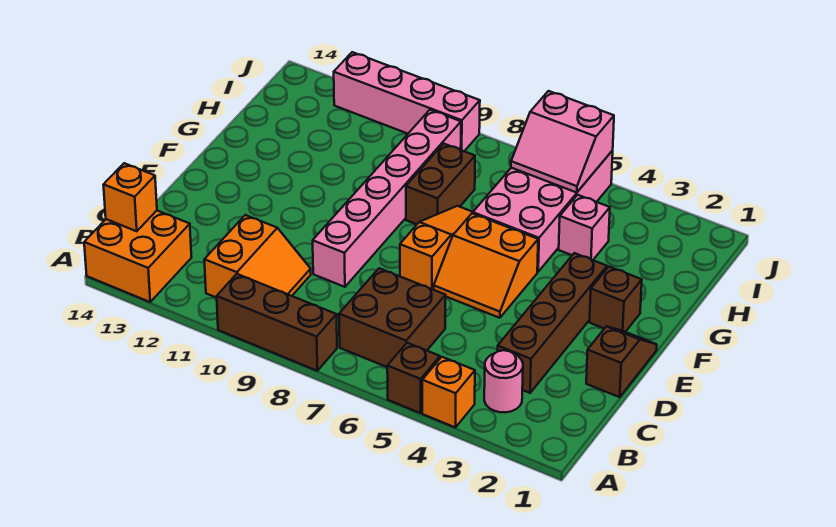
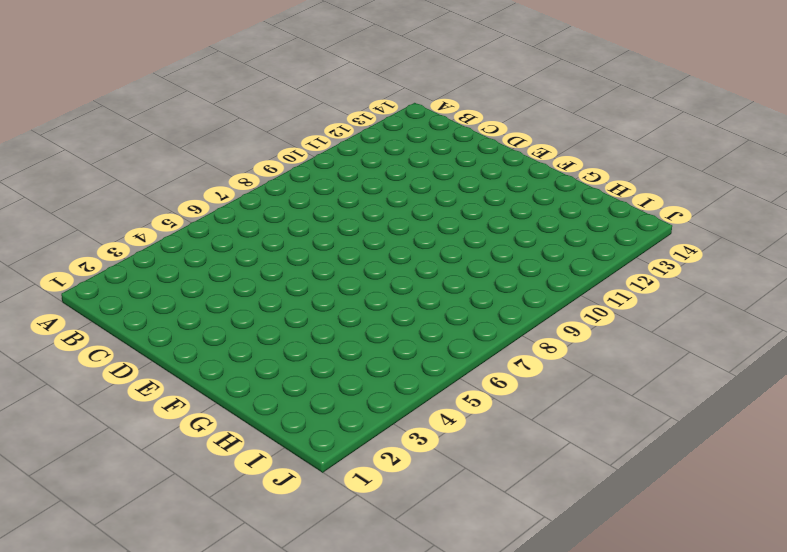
none -> orange 1x1 brick [422,357,475,428]
none -> brown 1x1 brick [387,343,440,413]
none -> brown 1x3 brick [217,274,337,371]

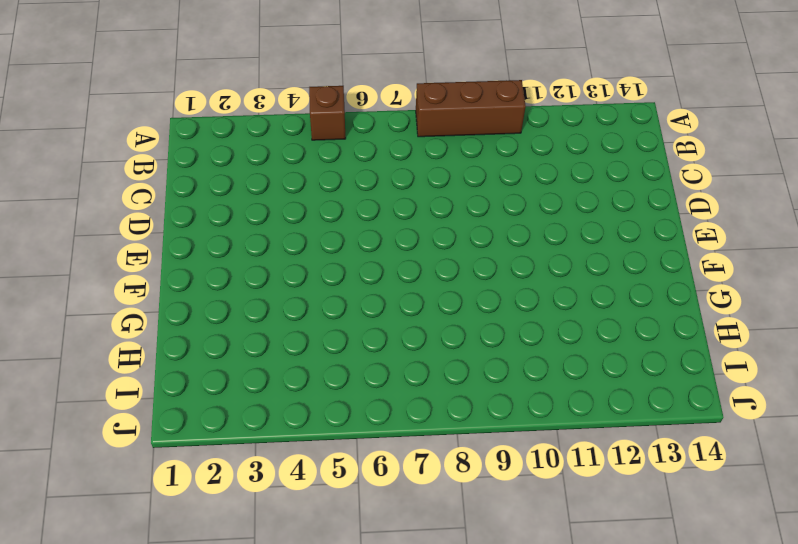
none -> orange 1x1 brick [422,357,475,428]
none -> orange 2x2 brick [84,211,191,302]
none -> pink 1x1 round brick [484,350,523,413]

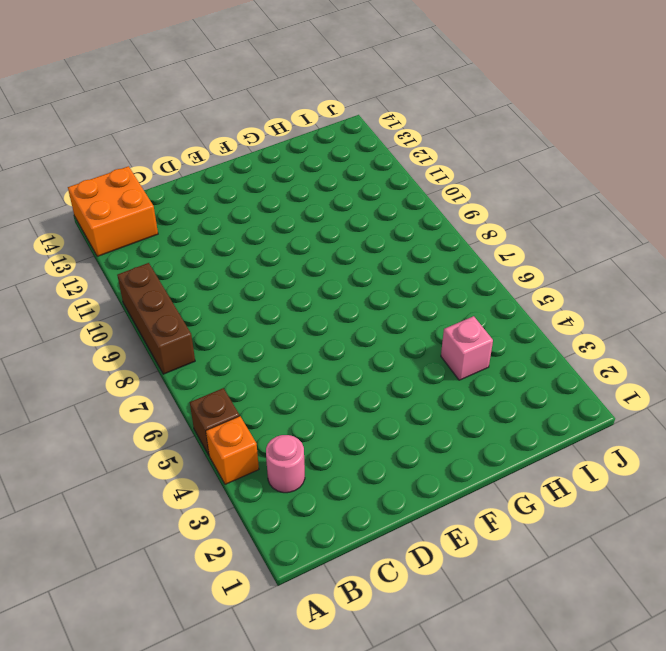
none -> brown 2x2 brick [339,268,446,367]
none -> orange 2x2 slope [204,215,311,298]
none -> brown 1x4 brick [498,253,607,393]

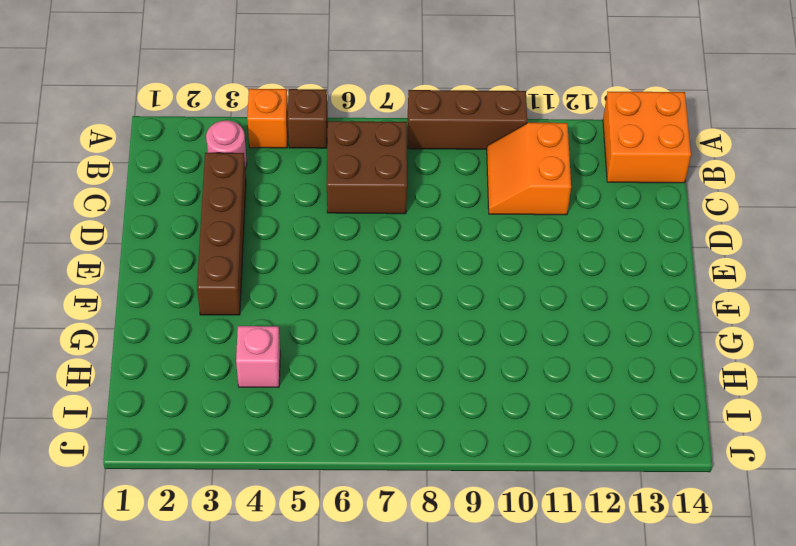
none -> brown 1x2 slope [586,326,657,397]
none -> pink 1x6 brick [313,110,461,287]
none -> orange 2x2 slope [433,213,538,318]

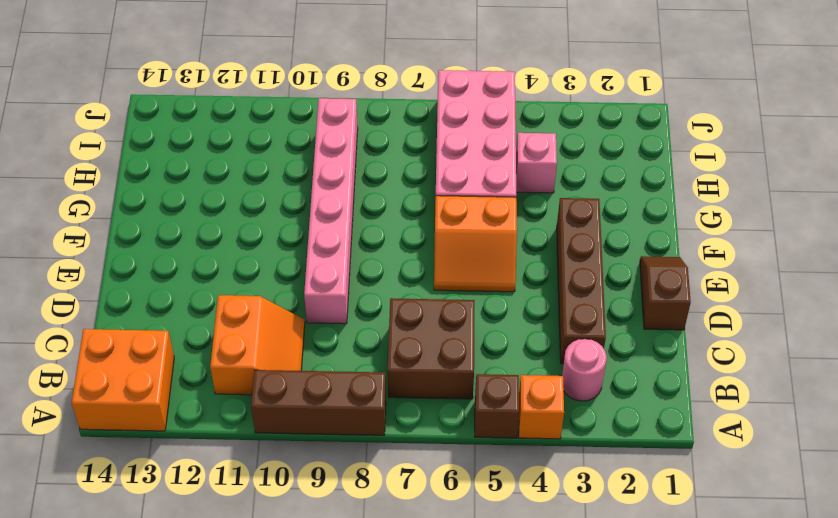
none -> orange 1x3 slope [400,206,473,289]
none -> brown 1x1 brick [589,267,642,332]
none -> brown 1x2 brick [406,144,475,224]

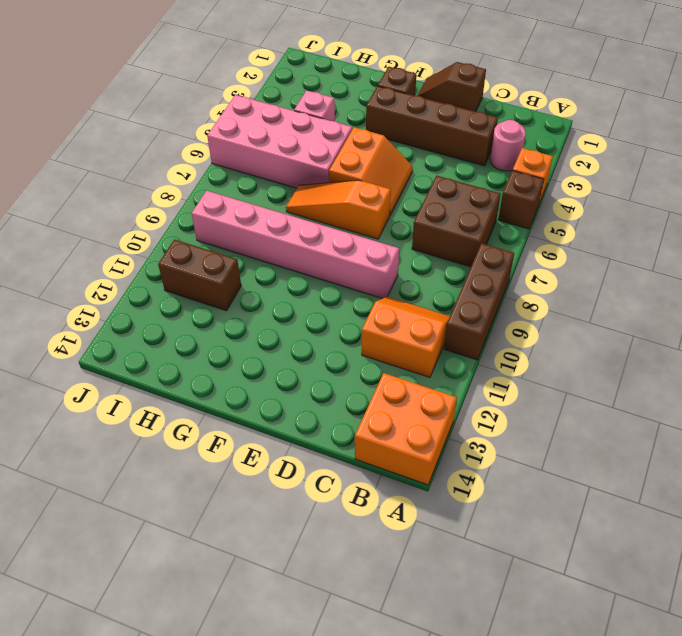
brown 1x2 brick [158,239,241,311] -> brown 1x2 brick moved to [406,144,475,224]
none -> pink 1x4 brick [334,52,480,151]
none -> orange 1x1 brick [103,163,157,231]
none -> pink 2x2 slope [511,91,614,192]

